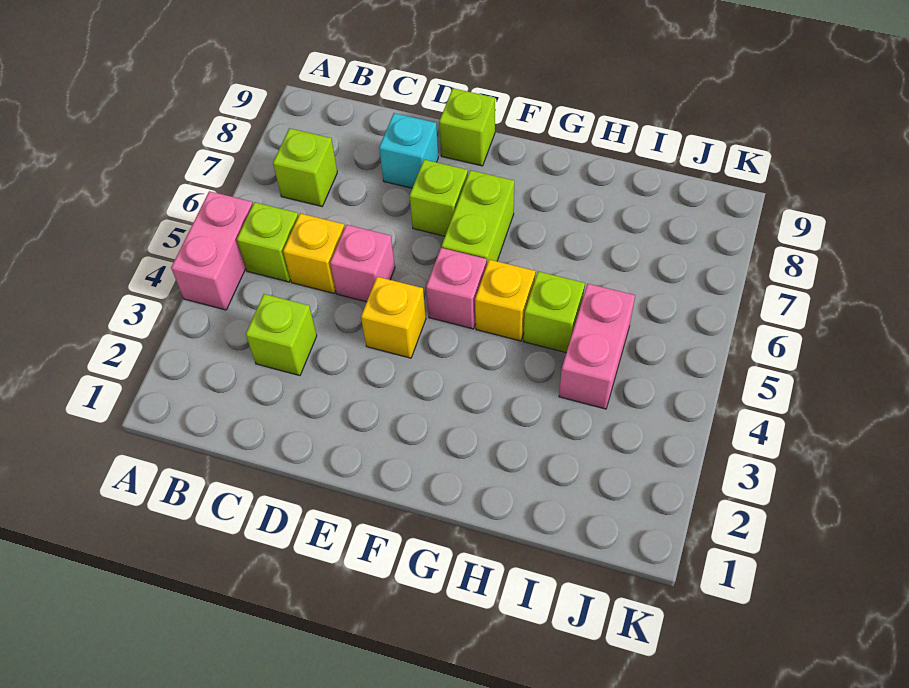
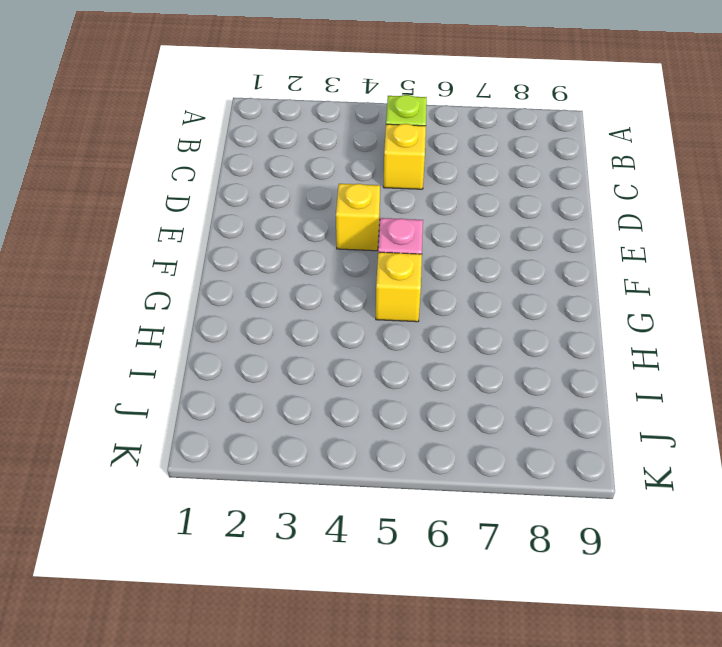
none -> pink 1x2 brick [171,191,253,310]
none -> lime 1x1 brick [273,128,337,206]
none -> lime 1x1 brick [246,294,317,376]

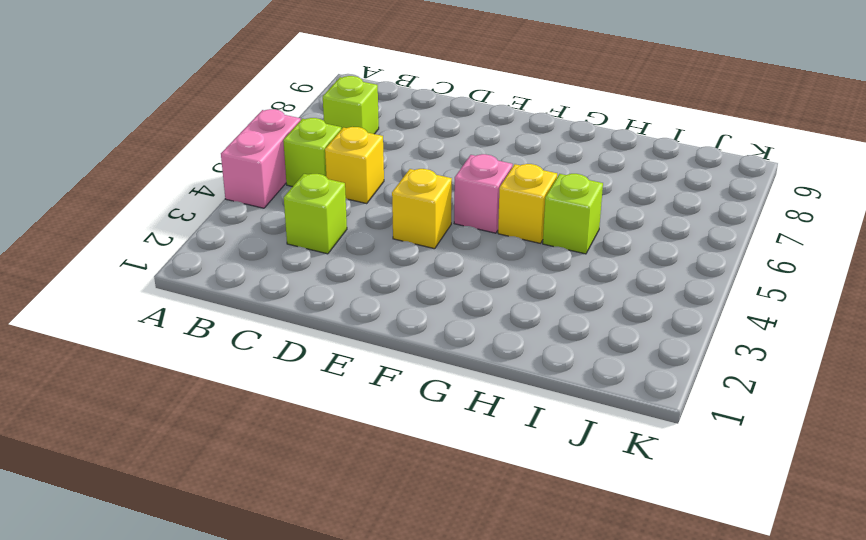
none -> pink 1x1 brick [330,225,395,302]
none -> cyan 1x1 brick [379,113,438,188]
none -> lime 1x1 brick [410,160,468,236]

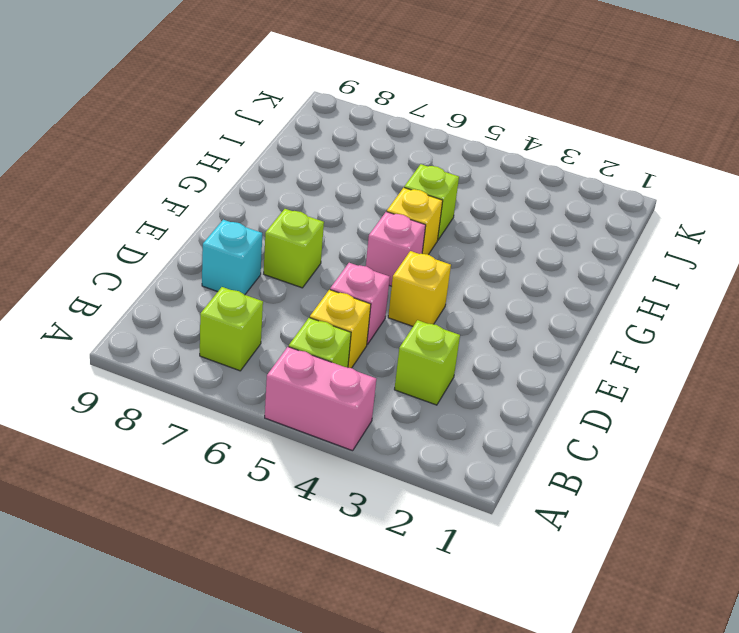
none -> lime 1x1 brick [439,88,495,166]
none -> lime 1x2 brick [442,170,514,264]
none -> pink 1x2 brick [559,284,635,409]

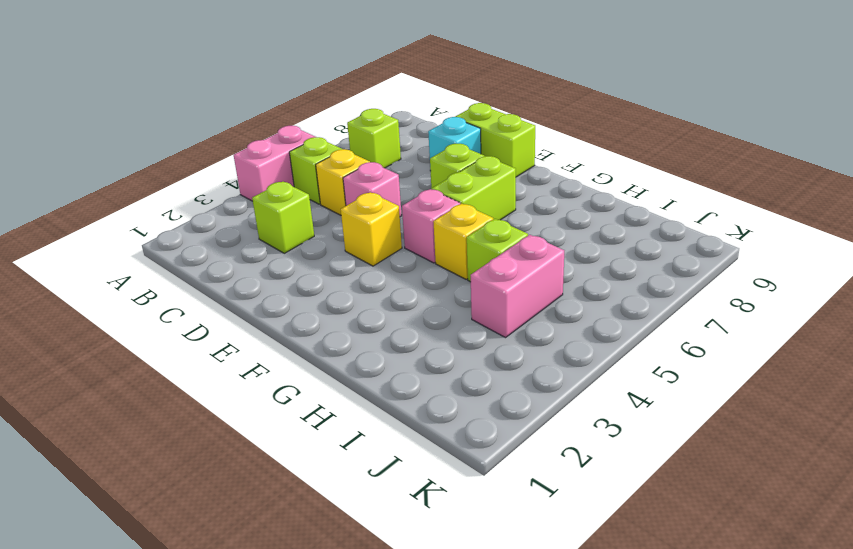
lime 1x2 brick [455,103,535,177] -> lime 1x1 brick [439,88,495,166]

